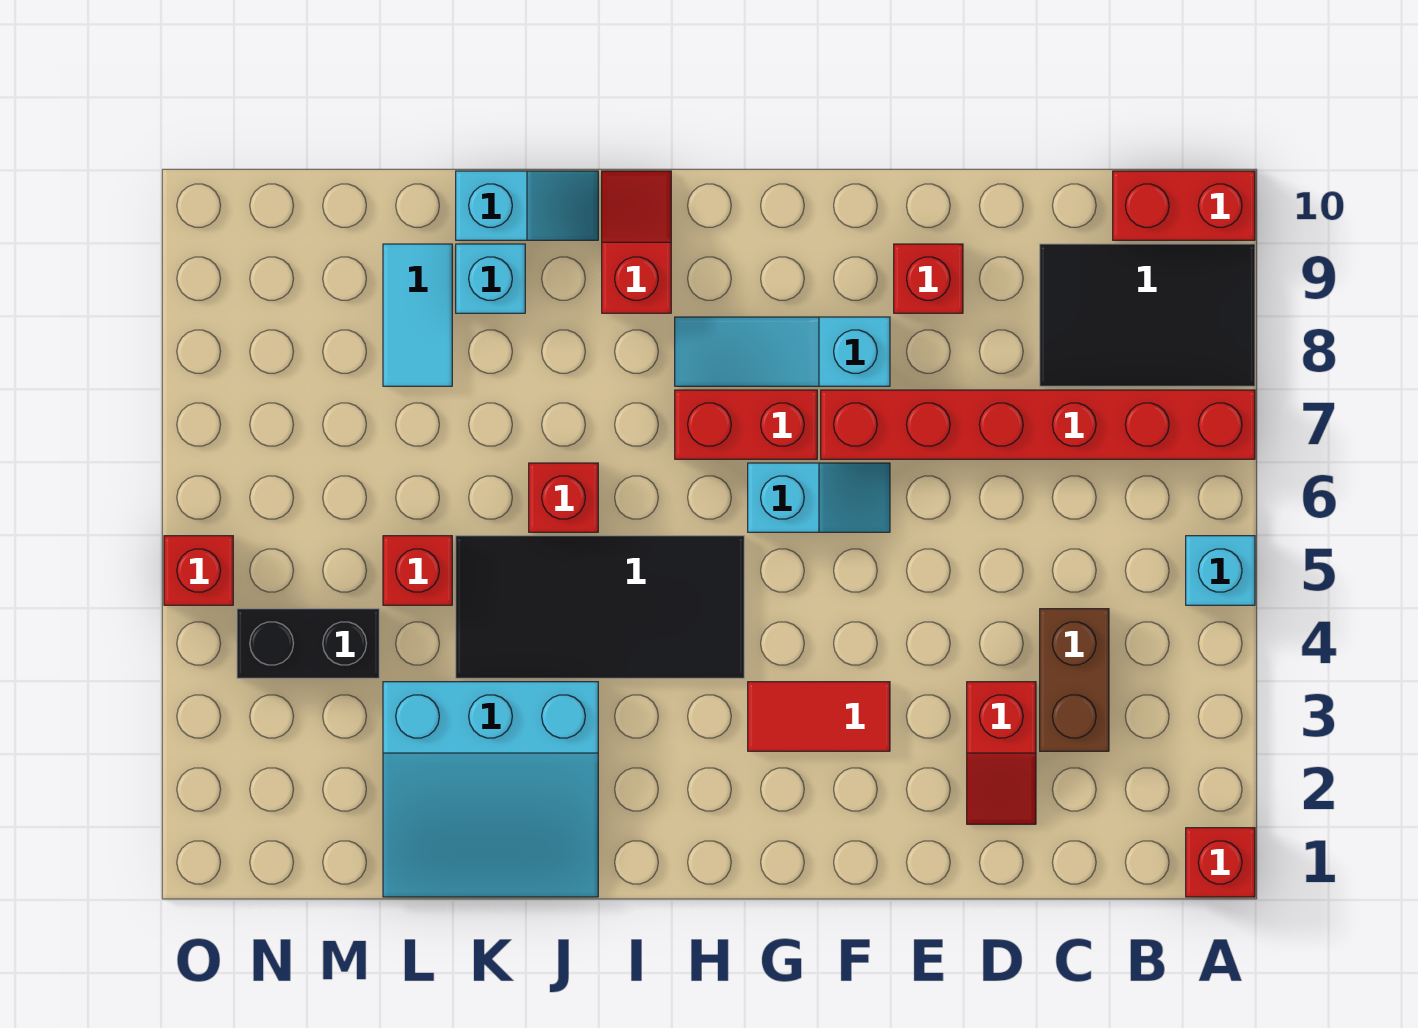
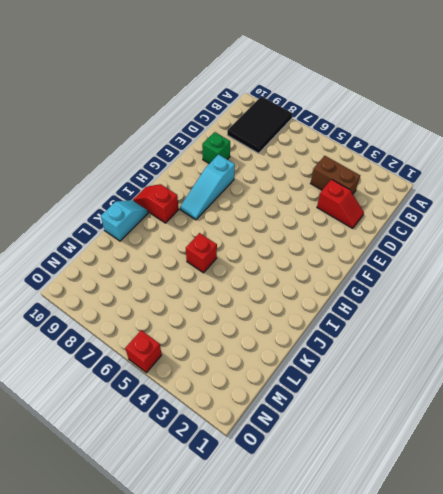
green 1x1 brick [202,132,230,164] -> red 1x1 brick [894,244,963,313]
none -> red 1x1 brick [1186,828,1255,897]
none -> cyan 1x1 brick [1186,536,1255,605]
none -> red 1x6 brick [821,390,1255,459]

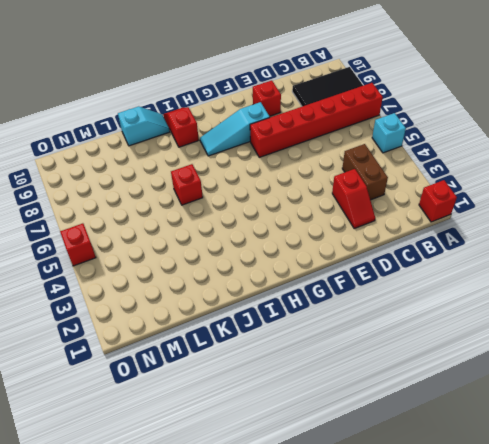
none -> red 1x2 brick [1113,171,1255,240]
none -> red 1x2 tile [748,682,890,751]
none -> cyan 1x2 slope [748,463,890,532]

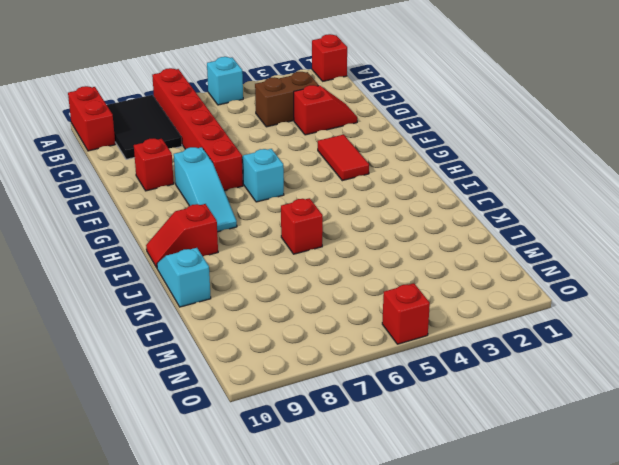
none -> red 1x2 brick [675,390,817,459]
none -> black 2x4 tile [456,536,744,678]
none -> cyan 3x3 slope [383,682,598,897]

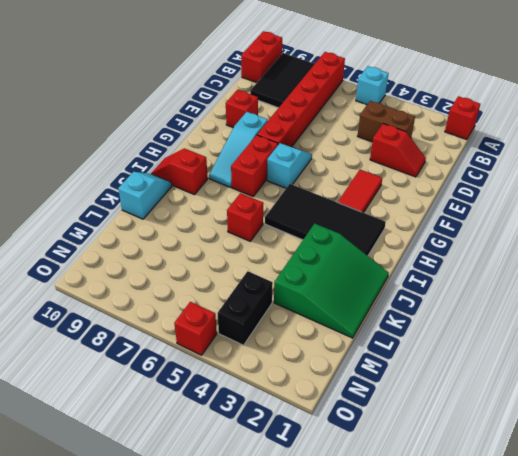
black 2x4 tile [265,184,386,256] -> black 2x4 tile turned to [456,536,744,678]
green 3x3 slope [274,223,389,338] -> cyan 3x3 slope [383,682,598,897]
none -> cyan 1x1 brick [456,244,525,313]
none -> red 1x1 brick [383,536,452,605]
none -> cyan 1x2 tile [383,244,452,386]

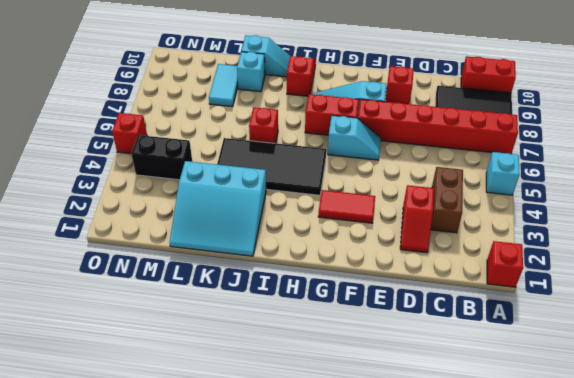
none -> red 1x1 brick [383,536,452,605]

